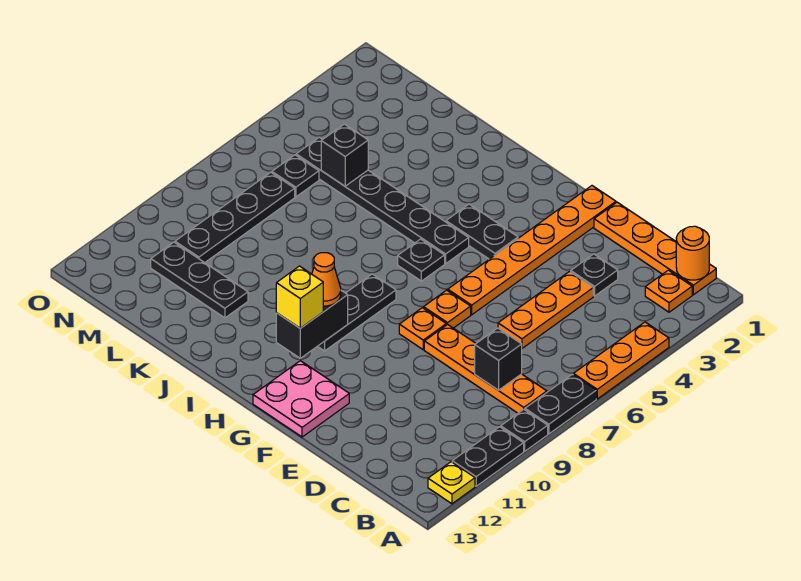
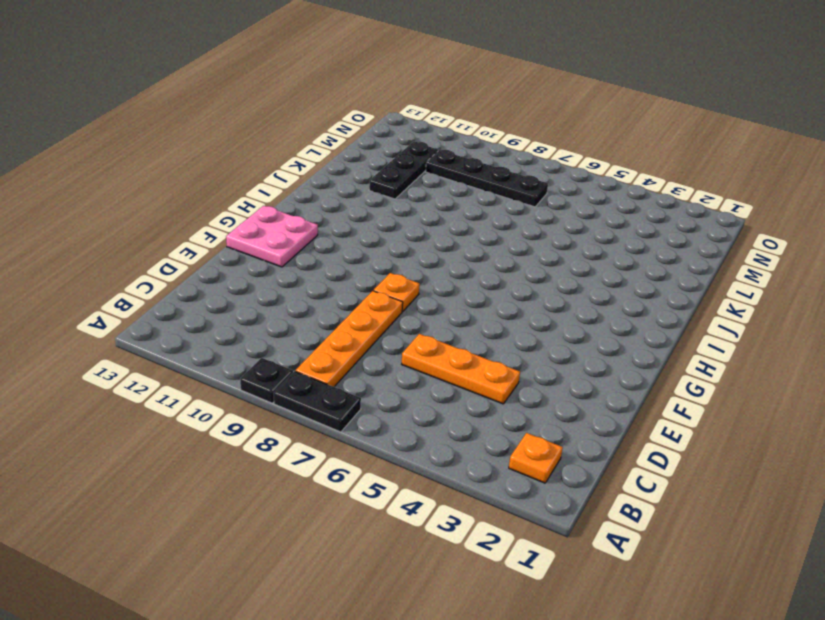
none -> orange 1x3 plate [573,322,669,399]
none -> black 1x2 plate [452,427,524,486]
none -> yellow 1x1 plate [428,462,475,504]

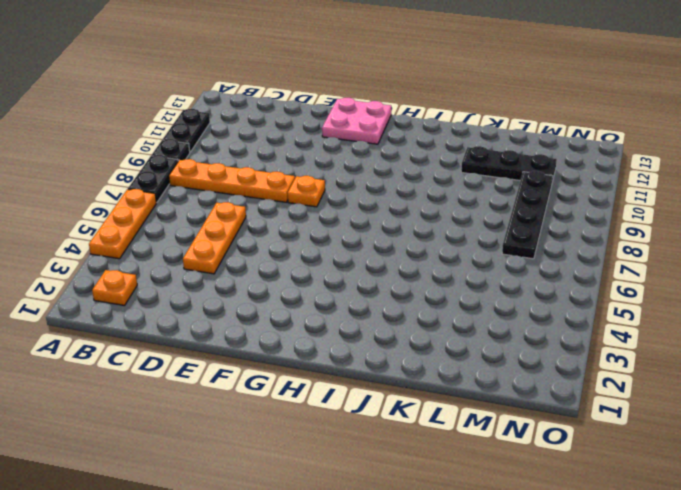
none -> yellow 1x1 plate [428,462,475,504]
none -> orange 1x4 plate [594,202,716,295]
none -> black 1x1 plate [571,254,618,296]

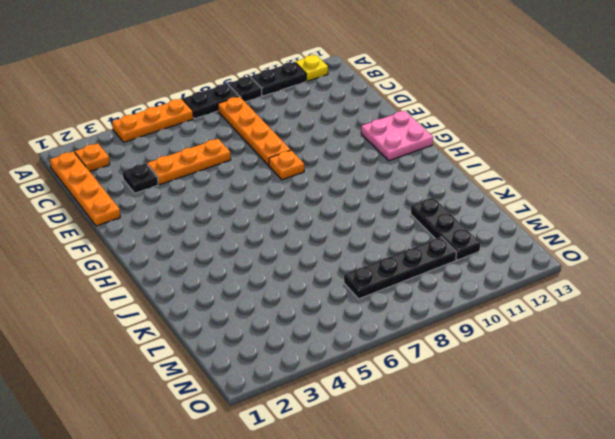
none -> orange 1x6 plate [448,186,616,315]
none -> orange 1x1 plate [424,290,471,328]
none -> black 1x2 plate [446,204,518,259]

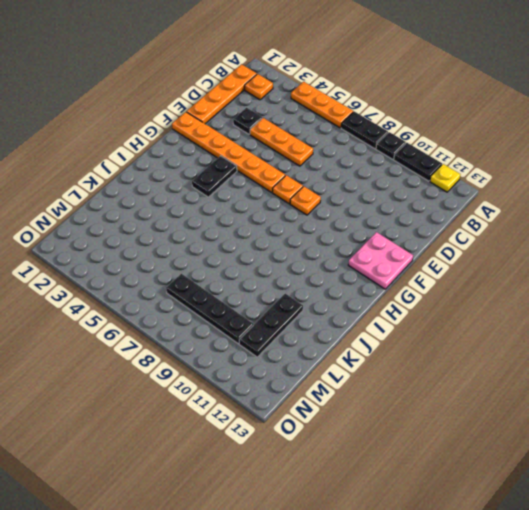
none -> orange 1x4 plate [424,324,547,413]
none -> black 1x6 plate [296,137,469,263]
none -> black 1x1 plate [398,239,445,281]

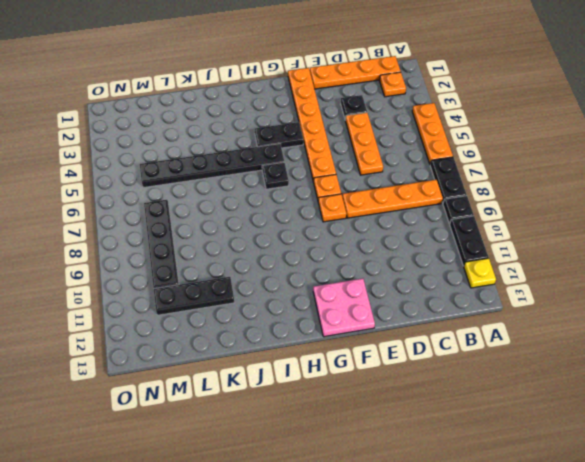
none -> black 1x3 plate [318,274,396,351]
none -> black 1x1 plate [272,155,319,197]
none -> orange 1x1 round brick [676,226,709,280]

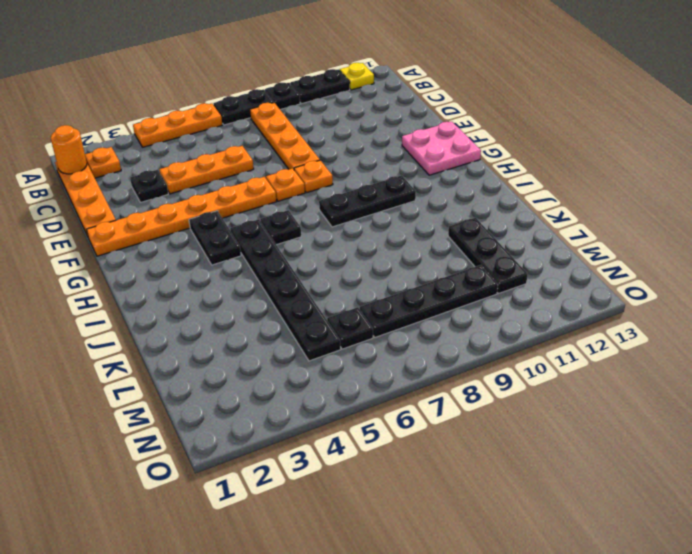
none -> black 1x1 brick [475,328,522,390]
none -> black 1x2 brick [276,291,348,358]
none -> black 1x1 brick [321,124,368,186]

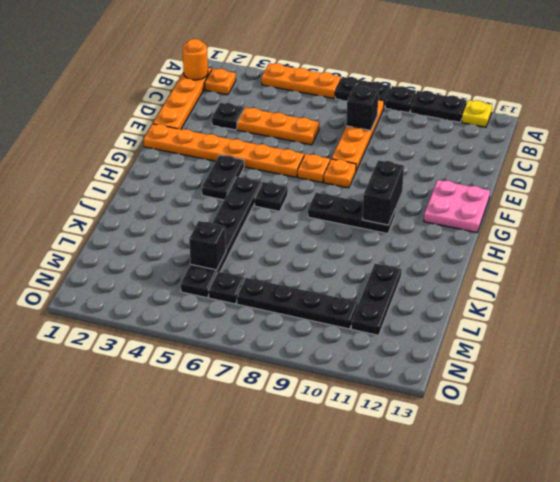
black 1x2 brick [362,160,404,225] -> black 1x2 brick turned to [276,291,348,358]
none -> orange 1x1 cone [312,253,341,306]
none -> yellow 1x1 brick [276,266,323,328]

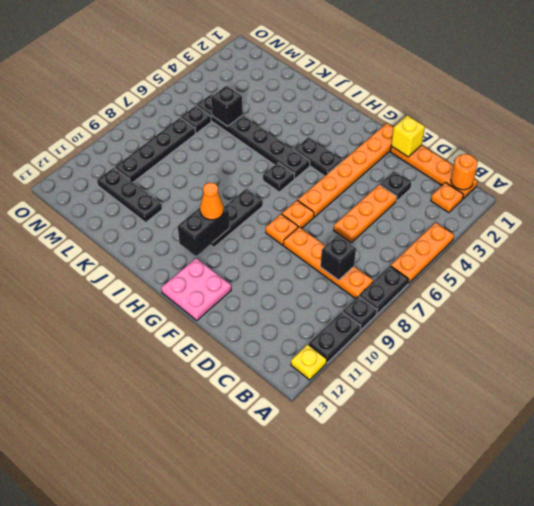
yellow 1x1 brick [391,115,425,157] -> yellow 1x1 brick moved to [276,266,323,328]

